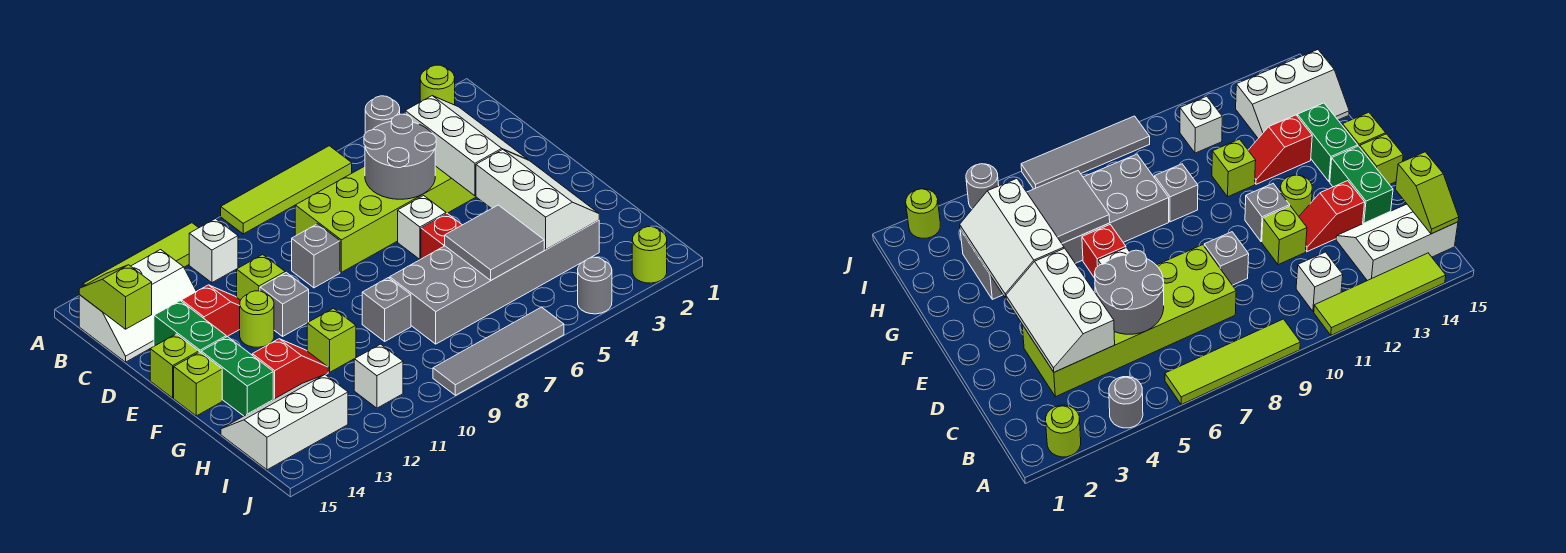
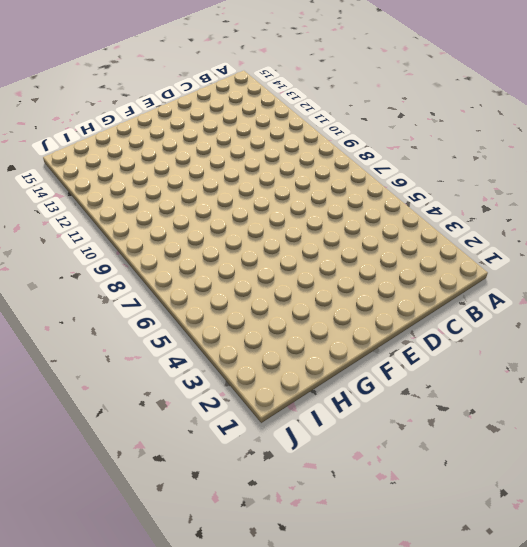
none -> lime 1x1 round brick [420,65,455,105]
none -> grey 1x1 round brick [365,96,400,133]
none -> lime 1x4 tile [221,146,352,234]
none -> lime 1x4 tile [83,223,198,286]

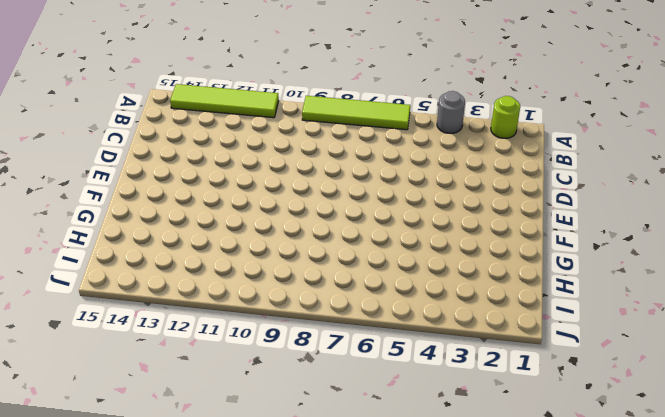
none -> white 1x1 brick [189,219,238,283]
none -> white 2x3 slope [79,250,196,362]
none -> lime 2x6 brick [295,166,476,272]
none -> grey 1x1 brick [292,224,340,288]

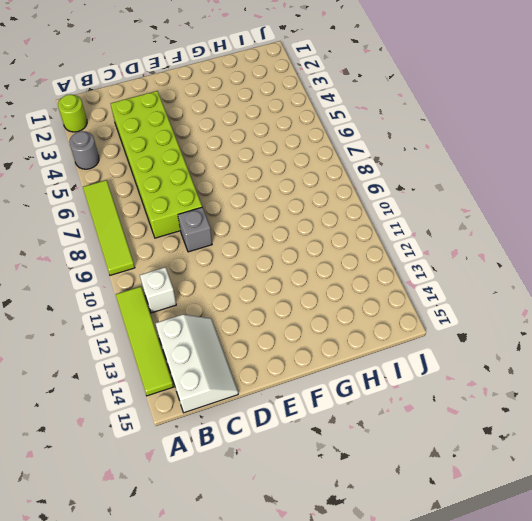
none -> lime 1x1 brick [237,255,285,300]
none -> red 1x2 slope [182,285,241,337]
none -> green 1x2 brick [154,301,226,352]
none -> white 1x1 brick [398,196,446,259]

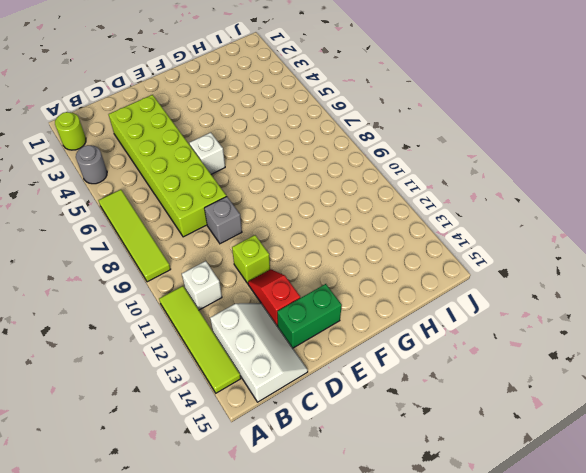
none -> grey 1x1 brick [260,273,309,336]
none -> lime 1x1 round brick [240,291,274,347]
none -> lime 1x1 brick [150,334,199,398]
none -> red 1x1 brick [421,213,462,259]

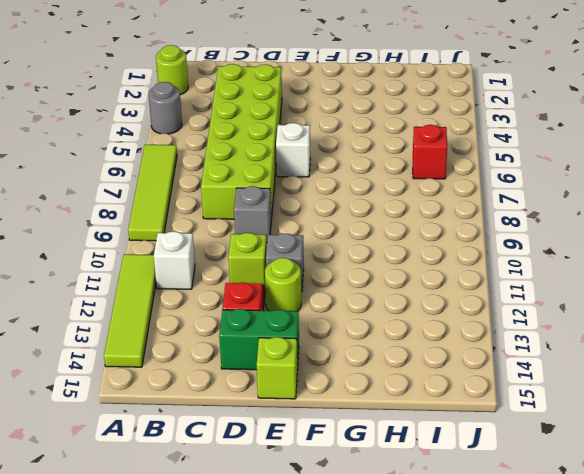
red 1x1 brick [413,125,447,179] -> red 1x1 brick moved to [421,213,462,259]
none -> white 2x3 slope [79,250,196,362]
none -> green 1x2 brick [201,337,273,416]
none -> lime 1x1 brick [174,352,222,416]
none -> grey 2x6 brick [390,220,599,344]

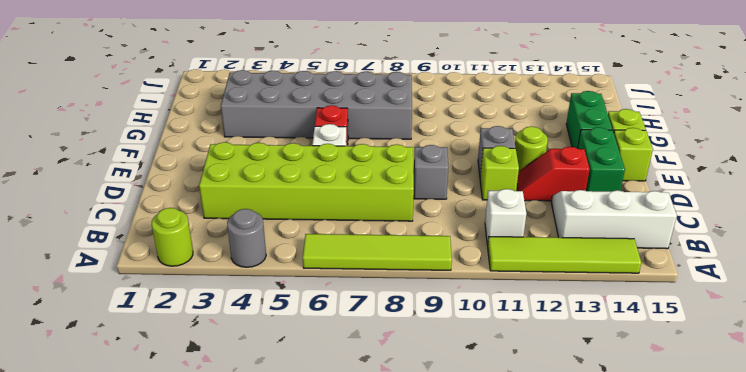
none -> grey 1x1 brick [362,278,411,341]
none -> lime 1x1 brick [307,308,356,372]
none -> red 1x2 slope [252,339,328,399]
none -> white 2x3 slope [221,375,348,470]

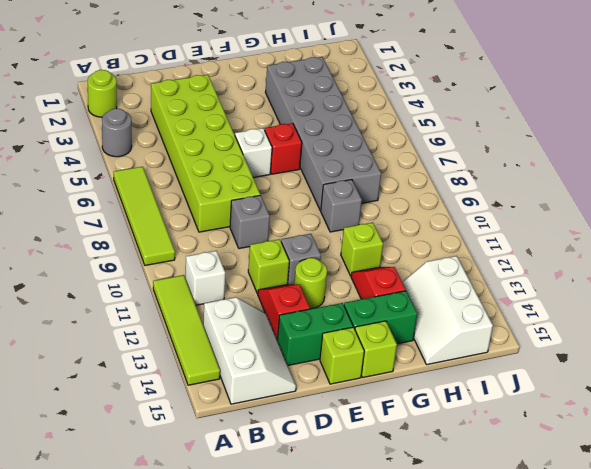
none -> white 1x1 brick [354,344,403,408]
none -> lime 1x1 round brick [632,227,667,283]
none -> grey 1x1 round brick [578,257,612,314]
none -> grey 1x4 tile [433,307,564,395]

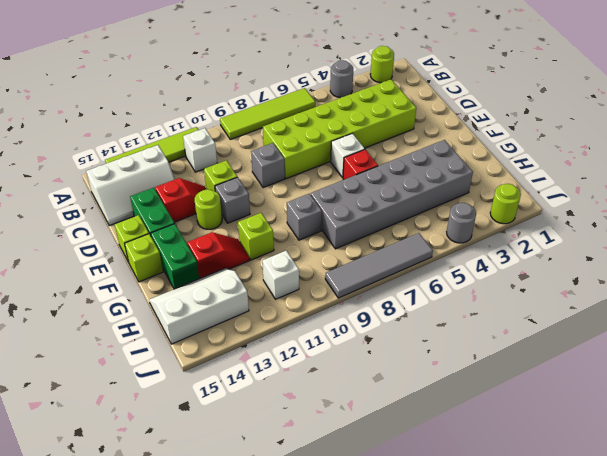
none -> lime 1x2 slope [79,265,152,329]
none -> white 2x3 slope [405,96,528,196]
none -> grey 2x2 round brick [364,114,436,199]
none -> white 2x3 slope [476,150,599,250]

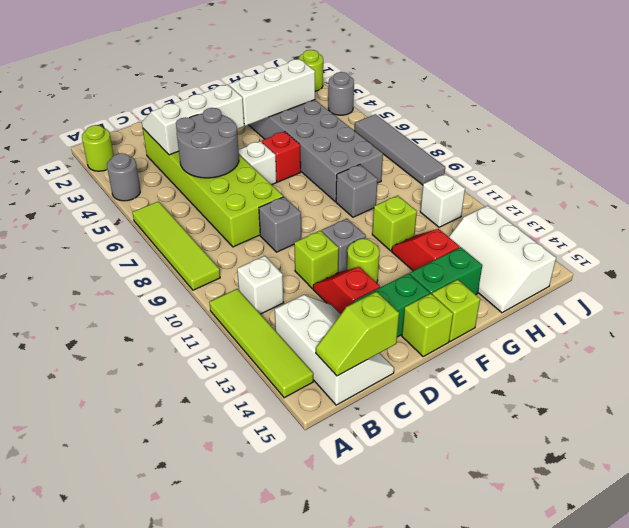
none -> grey 2x2 tile [445,205,544,280]

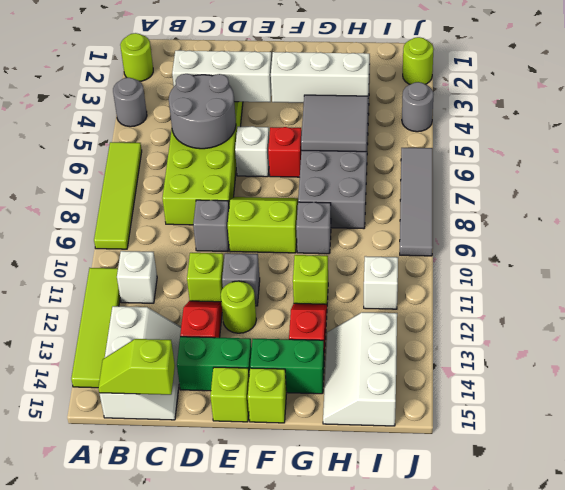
lime 2x2 slope [228,197,298,253] -> none

